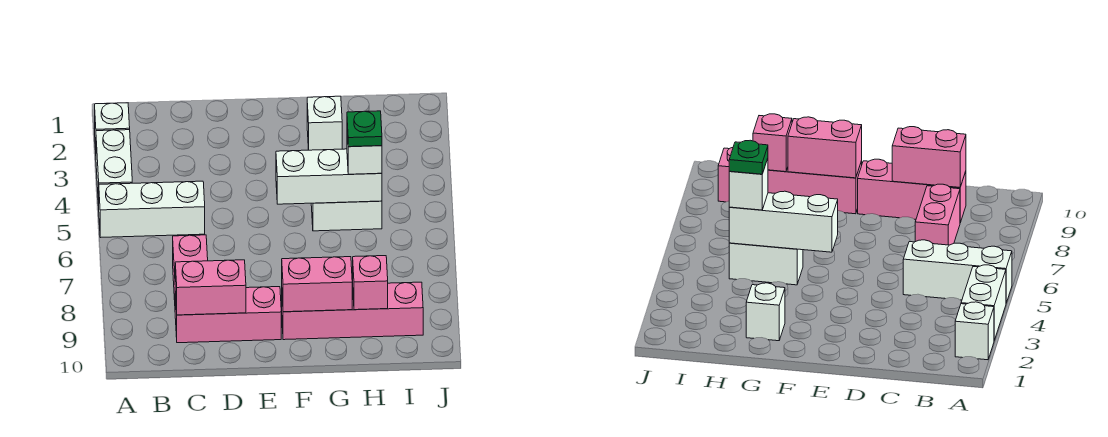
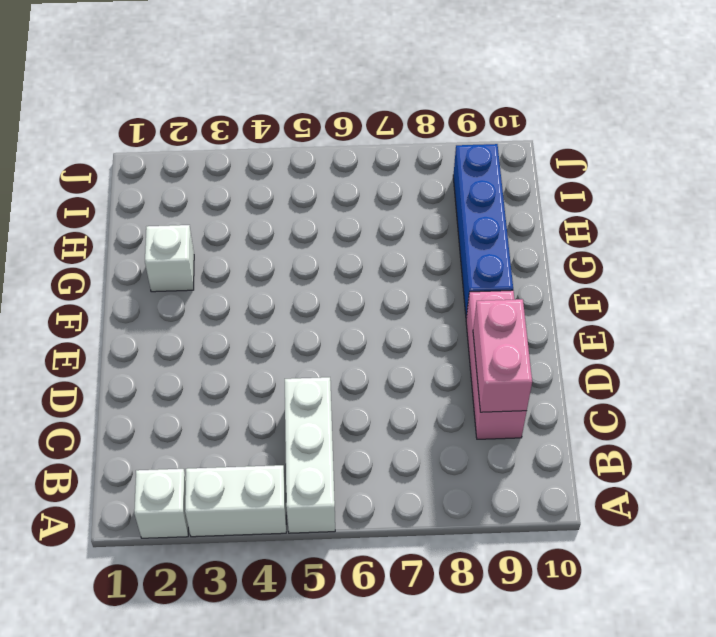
blue 1x4 brick [453,144,513,318] -> pink 1x4 brick [282,282,423,340]
none -> pink 1x2 brick [173,235,208,300]
none -> white 1x2 brick [311,201,382,231]
none -> white 1x3 brick [276,149,382,204]

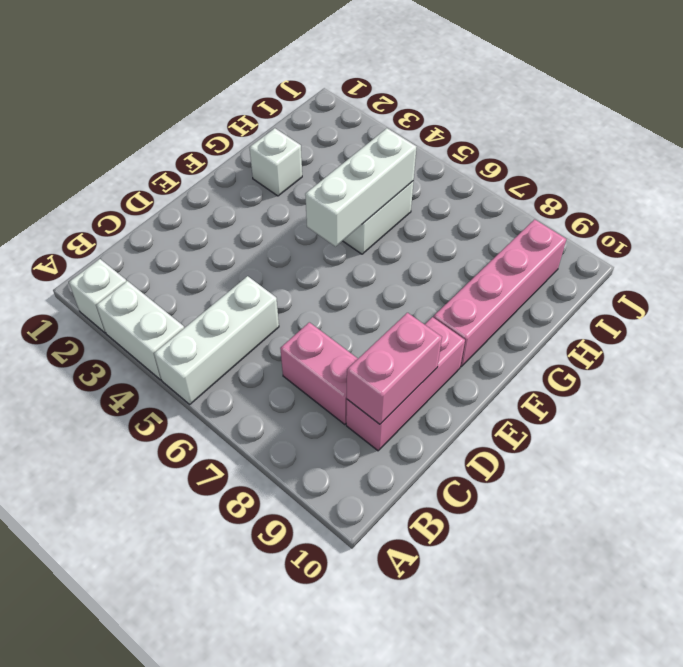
none -> pink 1x2 brick [282,257,352,312]
none -> pink 1x1 brick [352,256,388,310]
none -> white 1x1 brick [347,132,382,174]

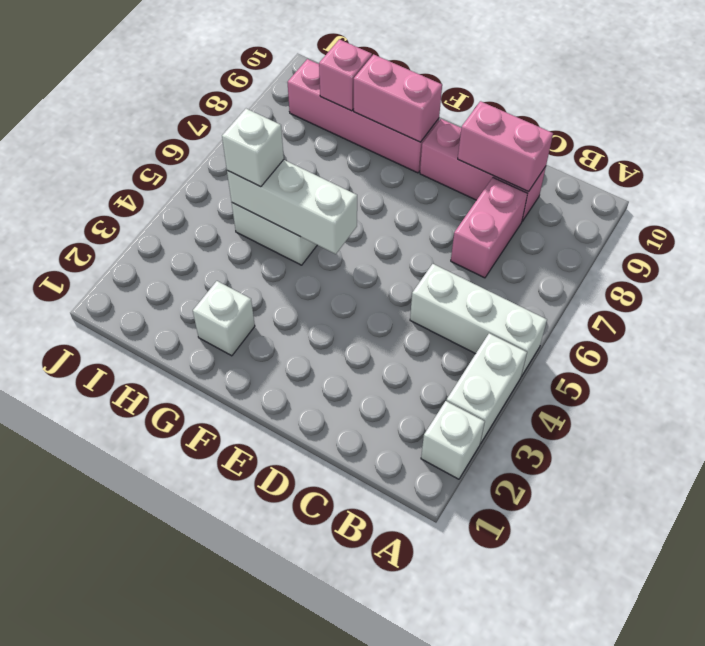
none -> green 1x1 plate [347,111,382,147]

